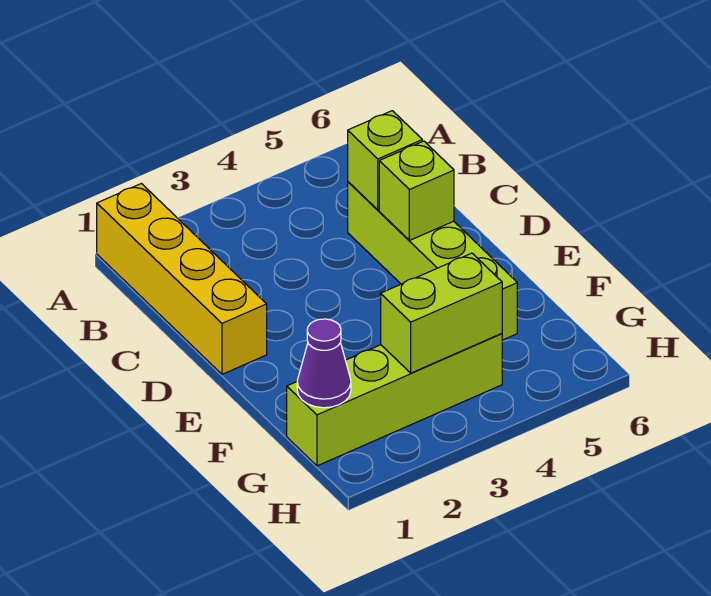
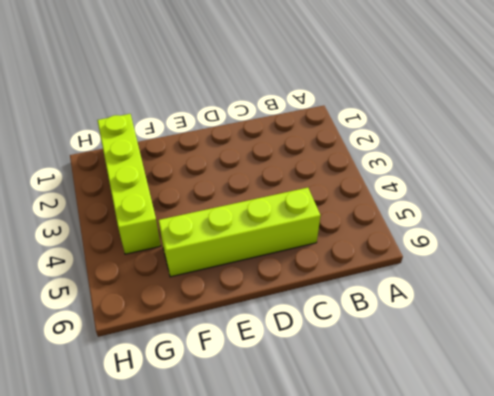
none -> yellow 1x4 brick [97,184,267,374]
none -> lime 1x1 brick [348,111,422,210]

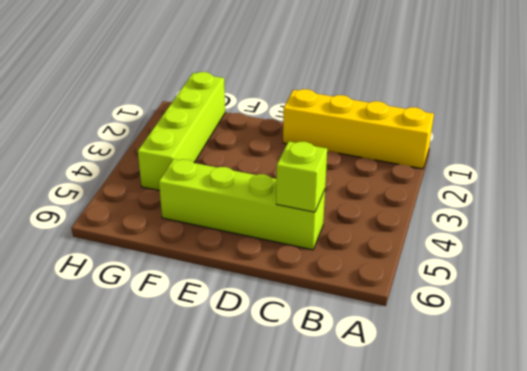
none -> lime 1x1 brick [379,141,454,241]
none -> purple 1x1 cone [297,319,351,408]

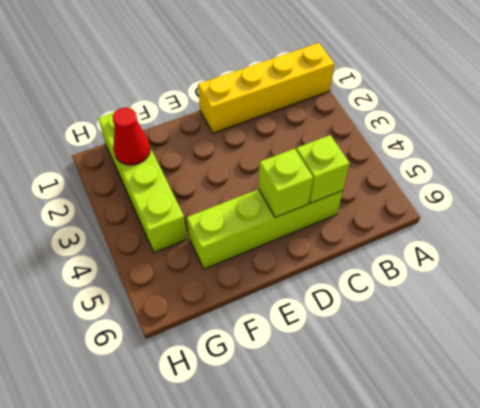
red 1x1 cone [113,108,150,165] -> none
none -> purple 1x1 cone [297,319,351,408]
none -> lime 1x2 brick [381,253,502,373]

